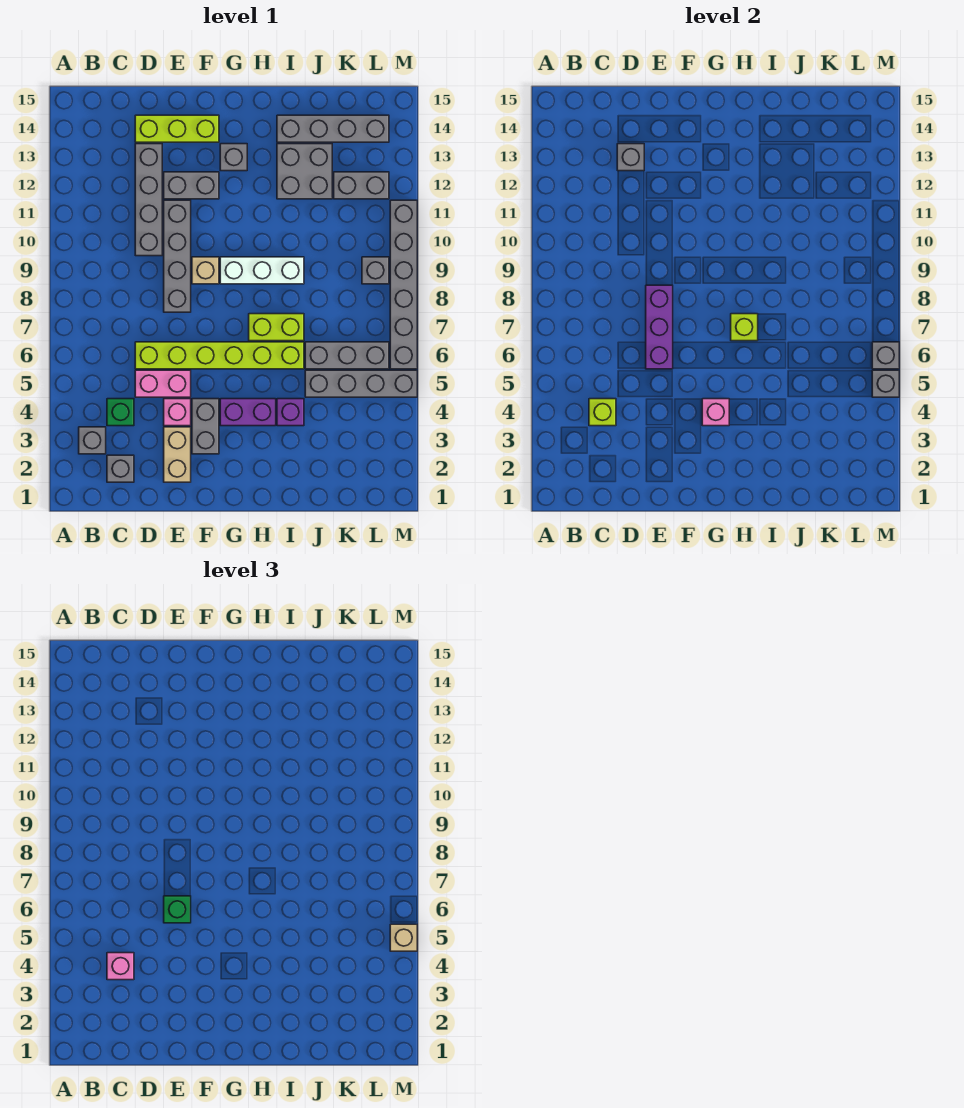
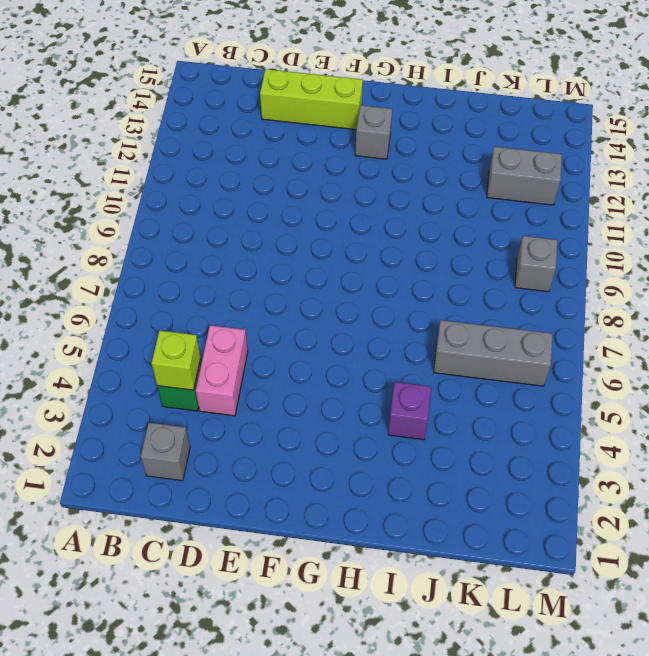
pink 1x2 brick [196,325,248,416] -> pink 1x2 brick turned to [135,370,191,397]
none -> grey 1x1 brick [79,427,106,454]
none -> lime 1x6 brick [135,342,304,369]
none -> grey 1x4 brick [135,144,162,256]
none -> tan 1x2 brick [164,427,191,482]

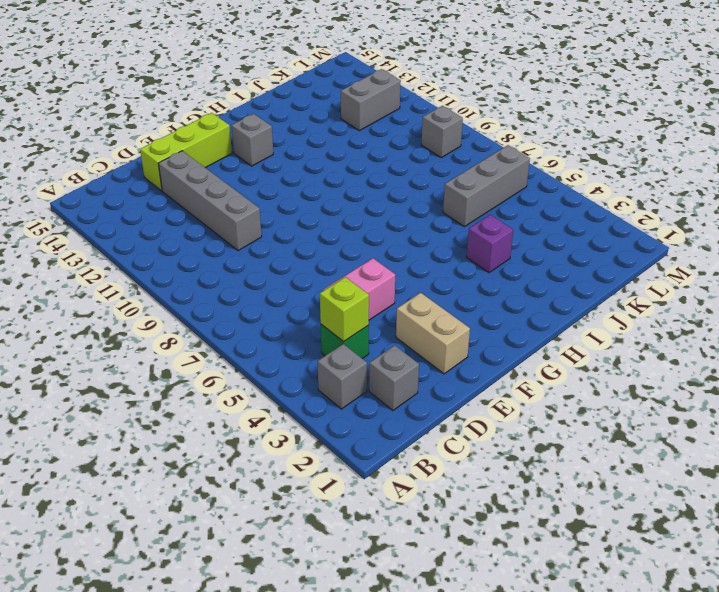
none -> lime 1x6 brick [135,342,304,369]
none -> pink 1x1 brick [164,399,191,426]
none -> grey 1x4 brick [164,200,191,312]
none -> grey 1x2 brick [164,172,219,199]

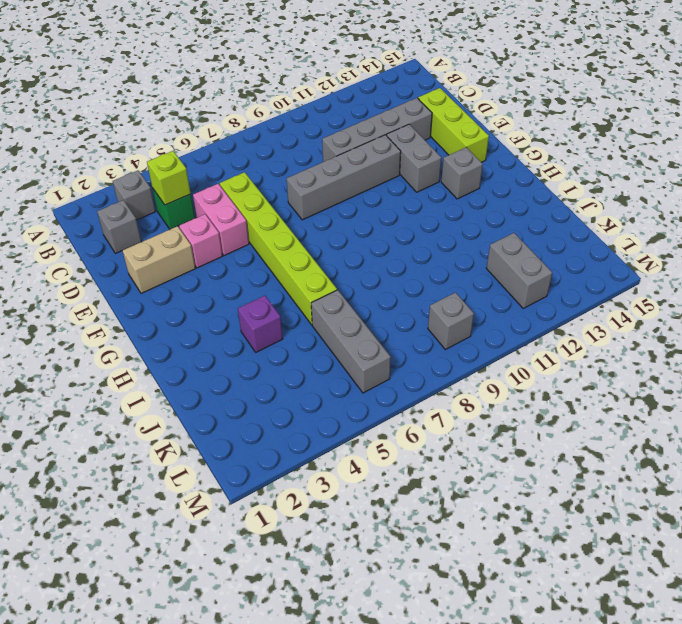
none -> grey 1x2 brick [192,399,219,454]
none -> tan 1x1 brick [192,257,219,284]
none -> purple 1x2 brick [220,399,276,426]
none -> white 1x3 brick [220,257,304,284]

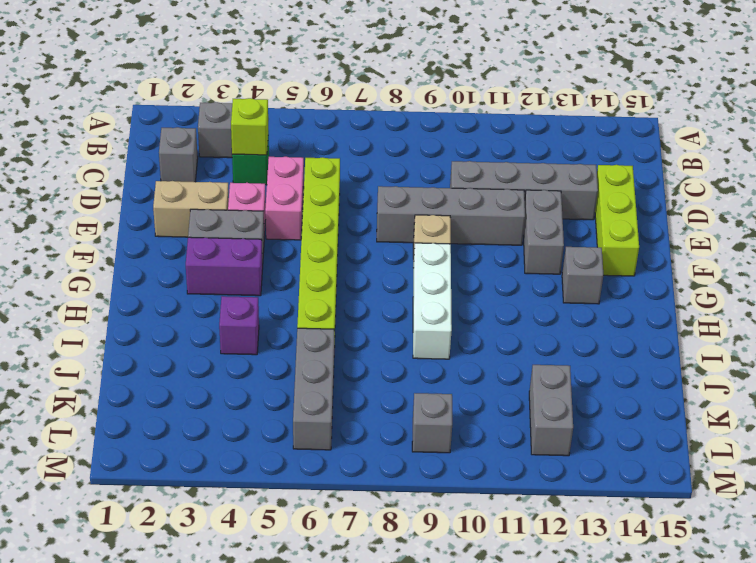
purple 1x2 brick [186,237,263,296] -> purple 1x2 brick turned to [220,399,276,426]
none -> lime 1x2 brick [249,314,304,341]
none -> grey 2x2 brick [277,144,332,199]
none -> grey 1x4 brick [277,115,389,142]
none -> grey 1x4 brick [305,370,417,397]

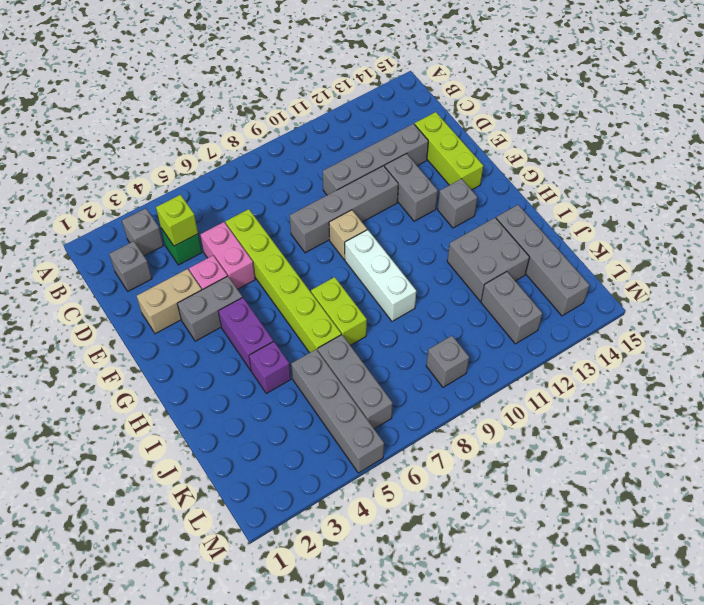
none -> grey 1x6 brick [390,200,417,369]
none -> grey 1x1 brick [617,144,644,171]
none -> purple 1x3 brick [646,285,673,369]
none -> pink 1x1 brick [702,399,729,426]

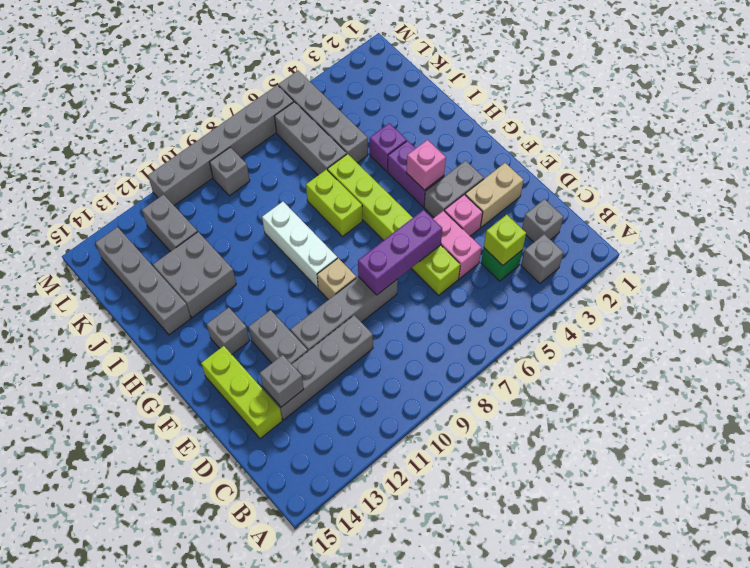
none -> lime 1x1 brick [731,314,758,341]
none -> grey 1x1 brick [872,370,899,397]
none -> grey 1x1 brick [872,342,899,369]
none -> pink 1x1 brick [107,953,134,980]

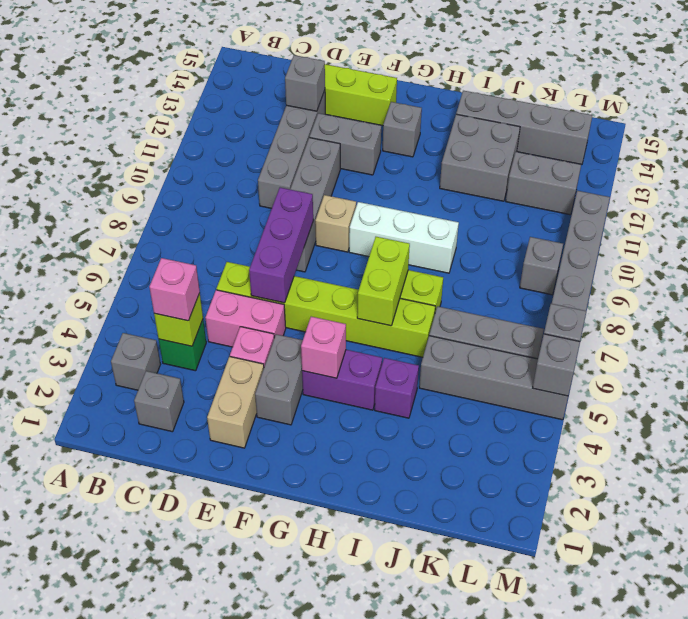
lime 1x2 brick [357,237,410,326] -> lime 1x1 brick [731,314,758,341]
none -> green 1x1 brick [164,896,191,923]
none -> tan 1x1 brick [390,924,417,951]

